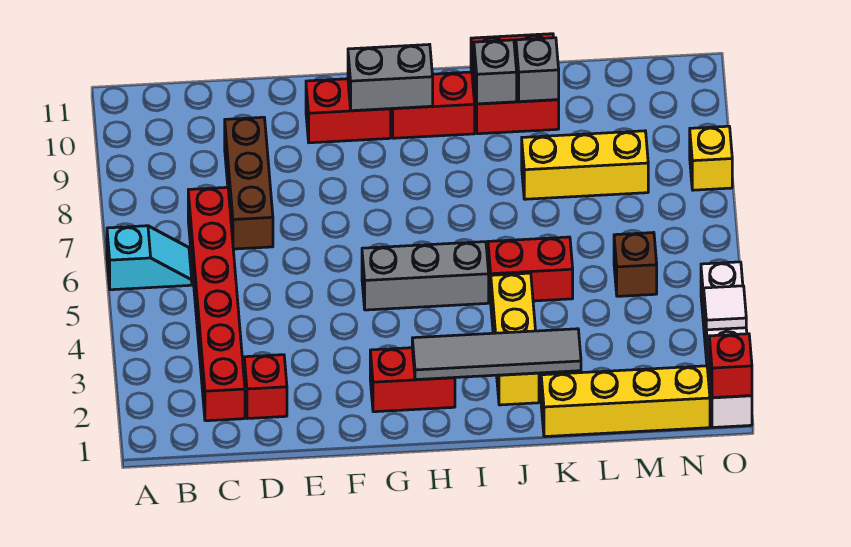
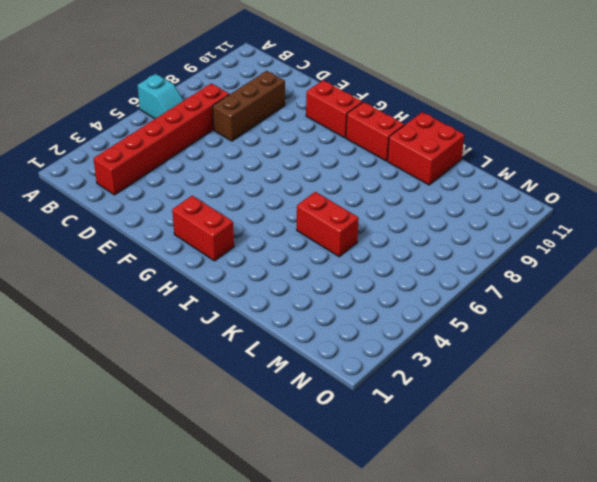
none -> red 1x1 brick [244,355,287,419]
none -> grey 1x3 brick [362,242,489,310]
none -> yellow 1x3 brick [491,273,539,405]

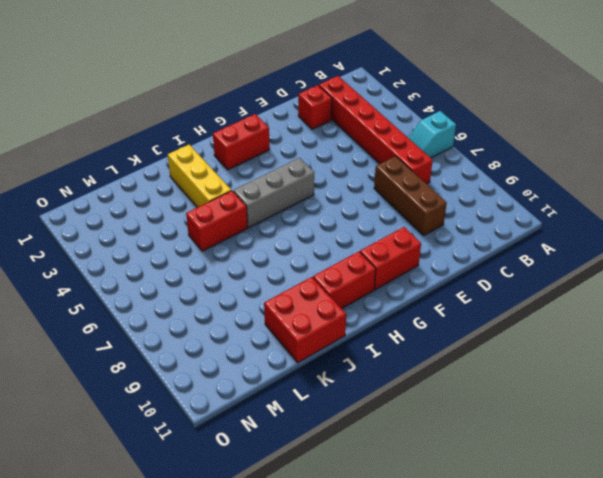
none -> yellow 1x4 brick [541,366,710,437]
none -> yellow 1x3 brick [522,131,648,199]
none -> brown 1x1 brick [614,233,657,296]

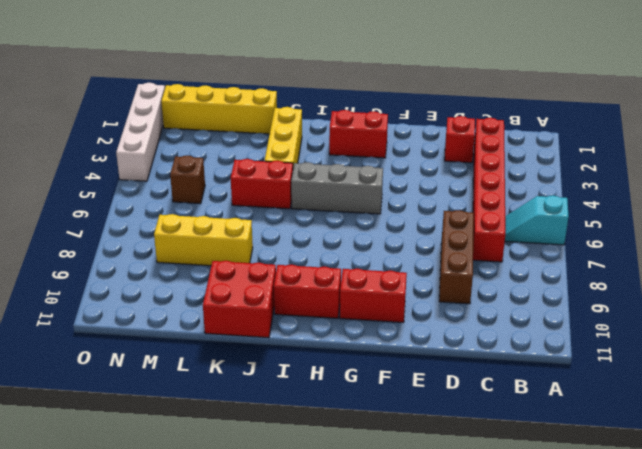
none -> yellow 1x1 brick [690,126,732,190]
none -> grey 1x2 brick [348,44,433,111]
none -> grey 1x4 tile [412,329,581,380]

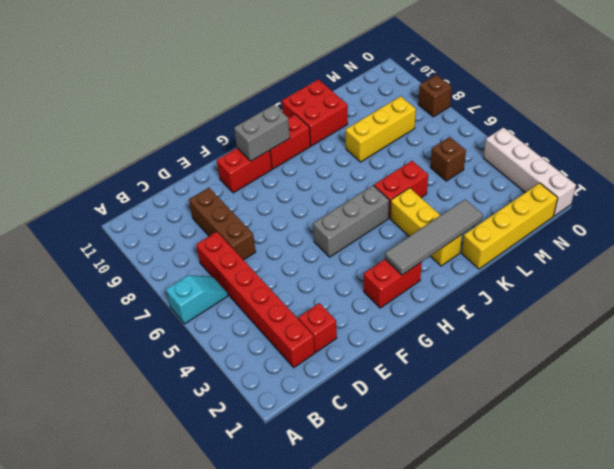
brown 1x1 brick [418,75,452,117] -> yellow 1x1 brick [690,126,732,190]
none -> grey 1x1 brick [474,40,517,104]
none -> grey 1x1 brick [516,38,559,102]
none -> red 1x1 brick [709,334,752,398]

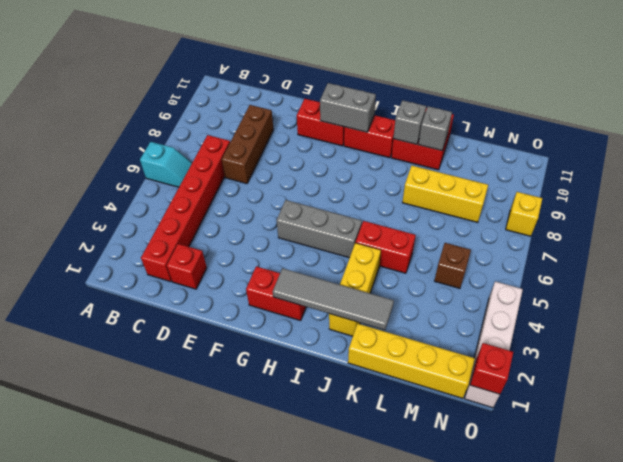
none -> white 1x1 tile [704,286,746,330]

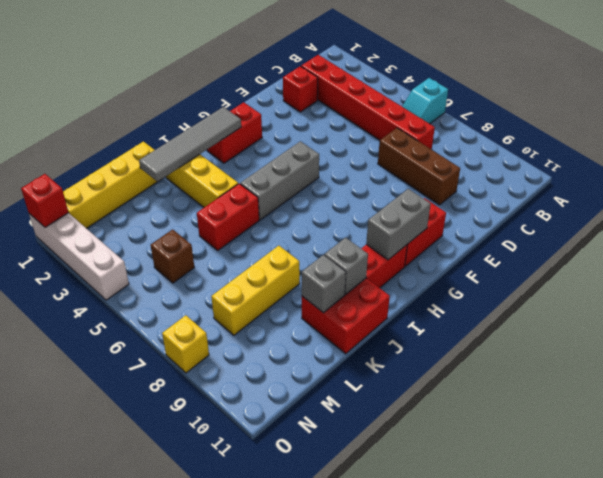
none -> white 1x1 tile [704,286,746,330]

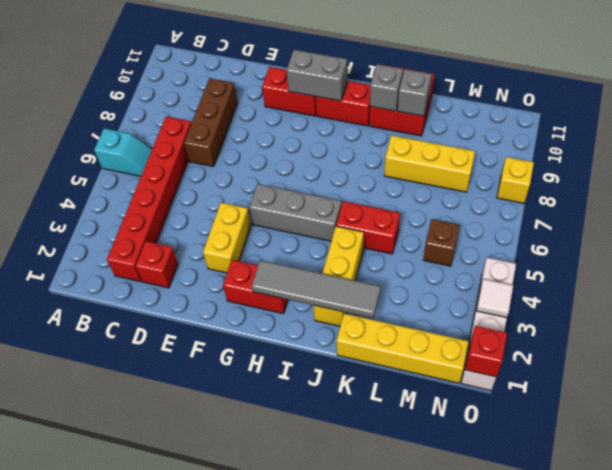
yellow 1x2 brick [203,203,251,273] -> none

